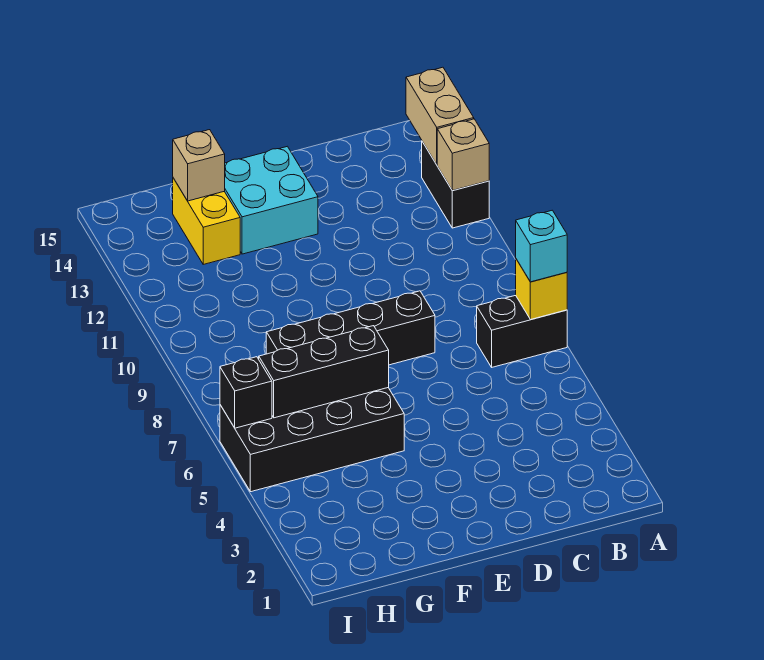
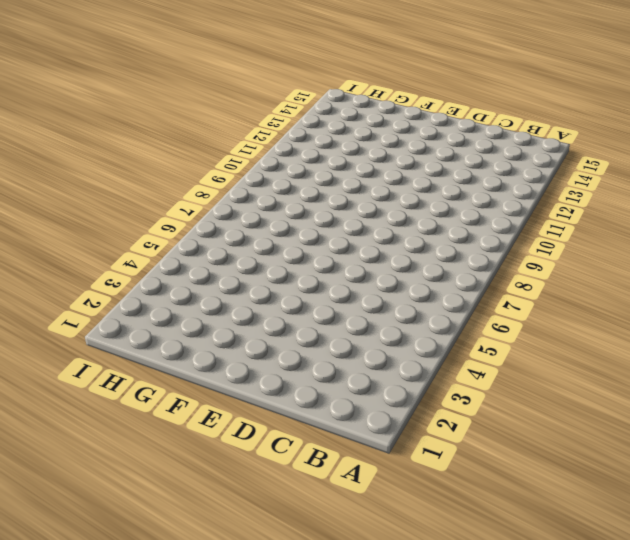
none -> black 1x2 brick [477,295,567,367]
none -> black 1x2 brick [422,142,489,228]
none -> black 1x4 brick [266,291,435,365]

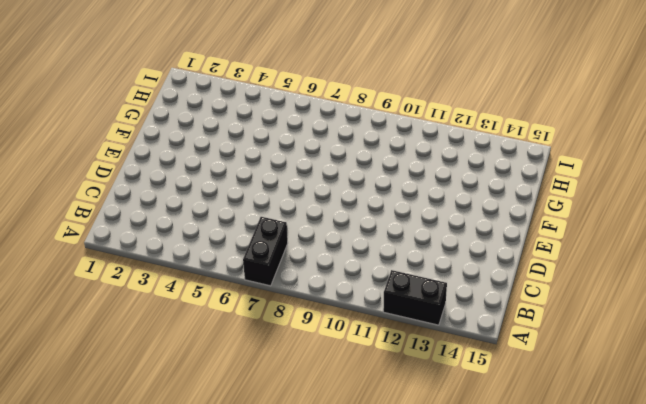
none -> black 1x4 brick [266,291,435,365]
none -> cyan 2x2 brick [225,146,318,254]
none -> black 2x4 brick [220,388,404,492]

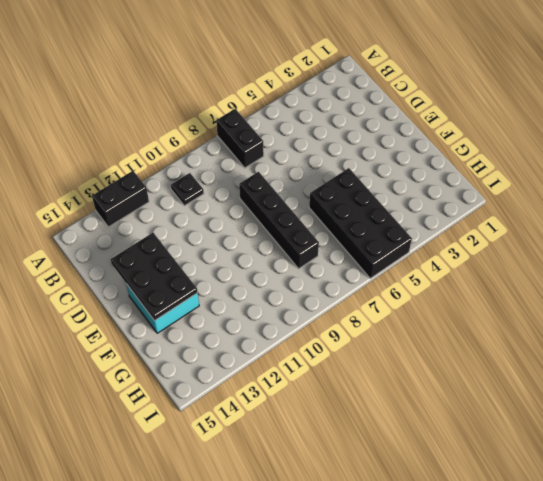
black 1x1 plate [171,173,204,206] -> none
black 2x3 plate [110,233,198,321] -> none
none -> yellow 1x2 brick [173,178,240,264]
none -> yellow 1x1 brick [516,259,567,320]
none -> tan 1x1 brick [437,119,489,191]

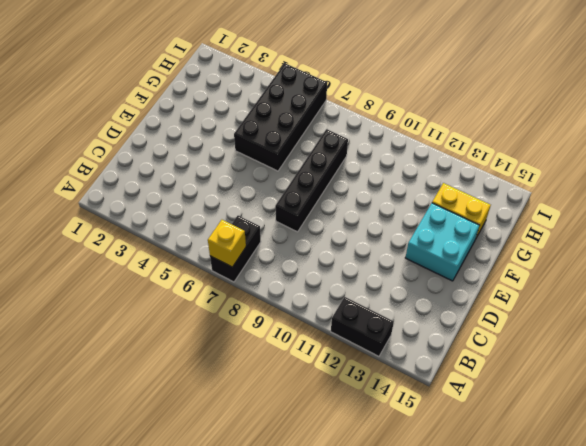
none -> tan 1x1 brick [437,119,489,191]
none -> tan 1x2 brick [406,67,474,164]
none -> black 1x3 brick [259,326,389,418]

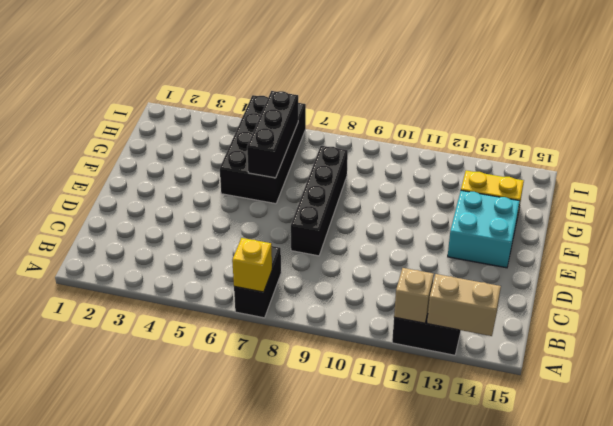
none -> tan 1x1 brick [173,130,225,201]
none -> black 1x1 brick [220,357,272,428]
none -> cyan 1x1 brick [516,210,567,282]

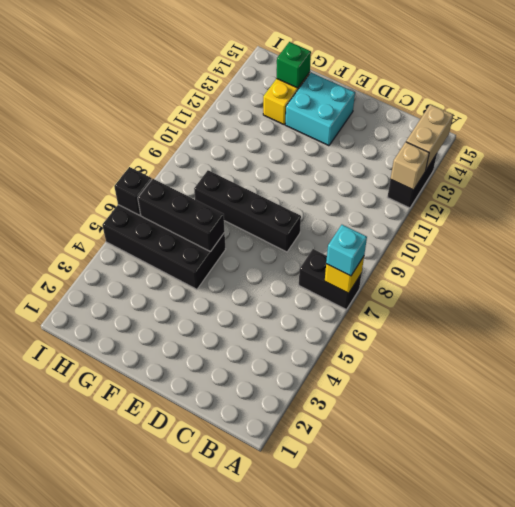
green 1x1 brick [277,42,311,88] -> tan 1x1 brick [173,130,225,201]

